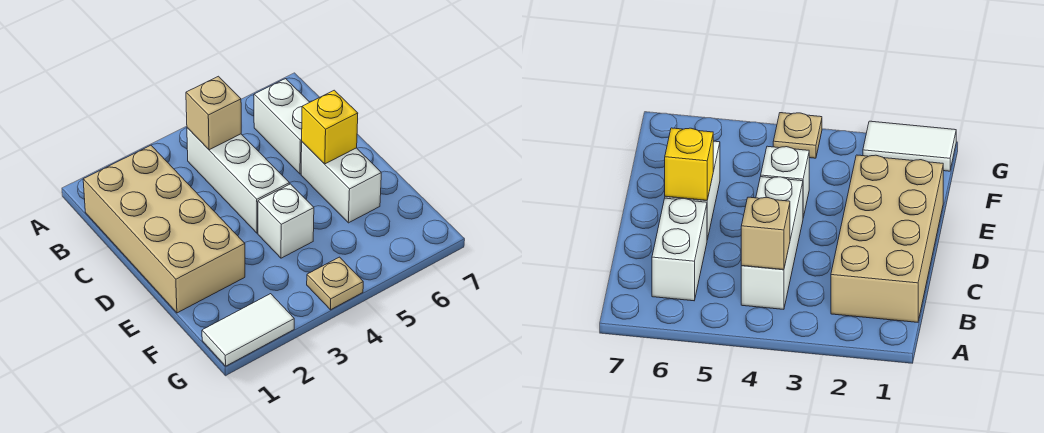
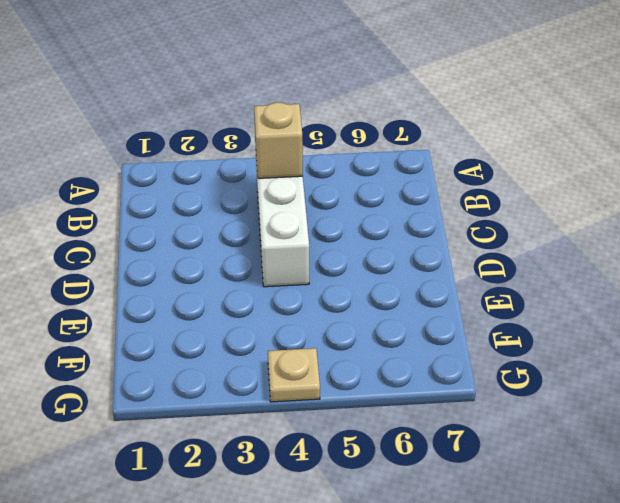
none -> tan 2x4 brick [83,145,245,313]
none -> white 1x2 brick [254,79,310,174]

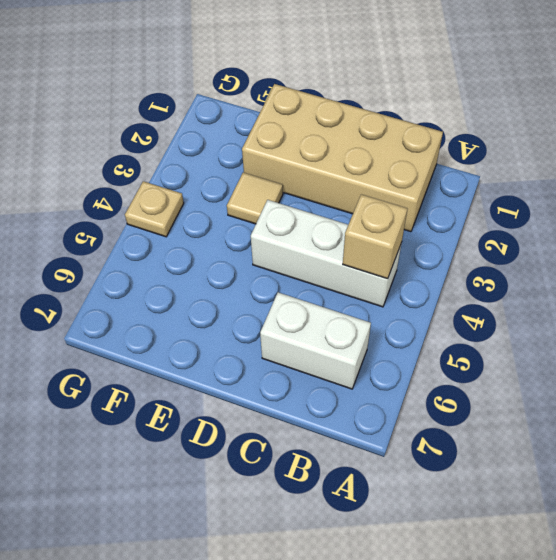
tan 1x1 tile [227,172,283,224] -> none
none -> white 1x2 brick [301,142,381,223]
none -> white 1x1 brick [258,184,314,258]

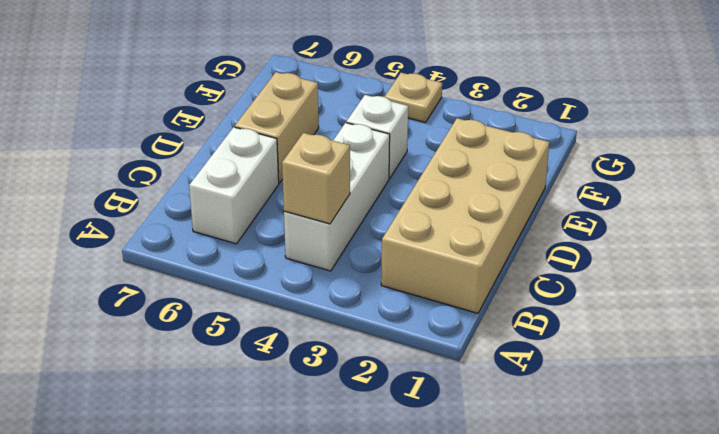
tan 1x2 brick [235,72,319,183] -> white 1x2 brick [301,142,381,223]
none -> white 1x2 tile [202,294,294,366]
none -> yellow 1x1 brick [302,90,358,164]

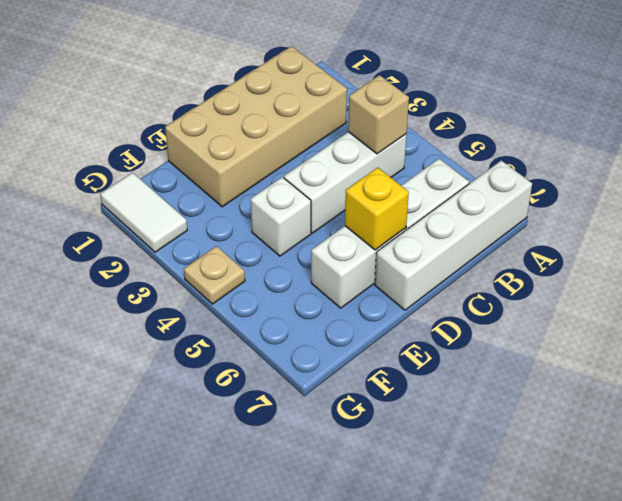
white 1x4 brick [375,160,532,310] -> none

